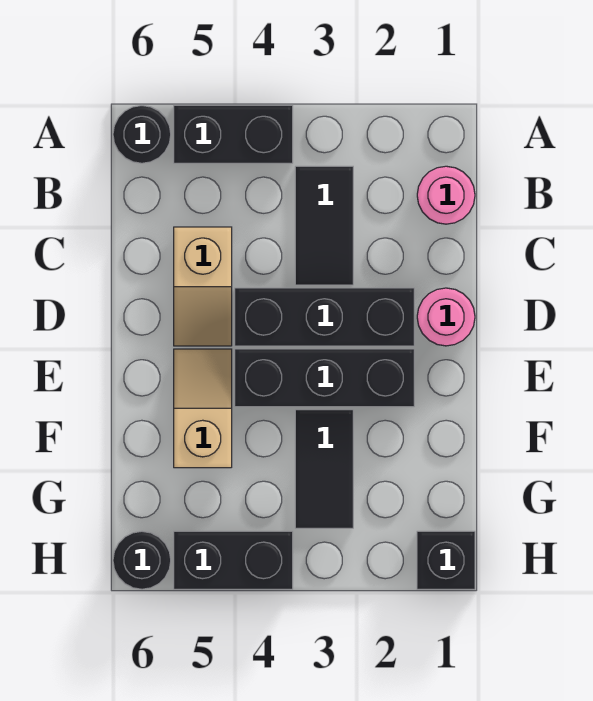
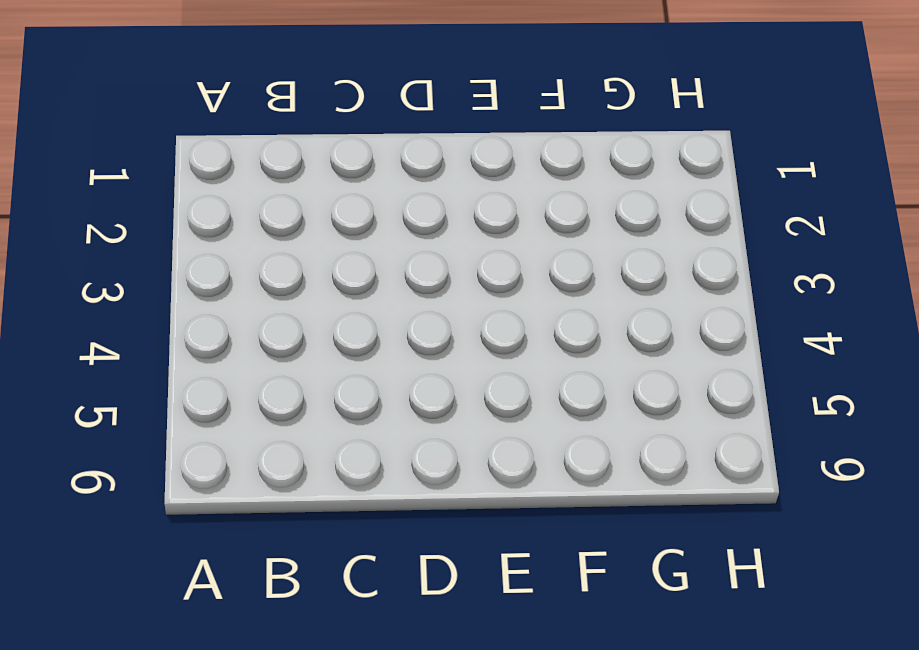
none -> black 1x2 brick [174,105,293,163]
none -> black 1x1 round brick [113,106,171,163]
none -> pink 1x1 round brick [417,166,475,224]

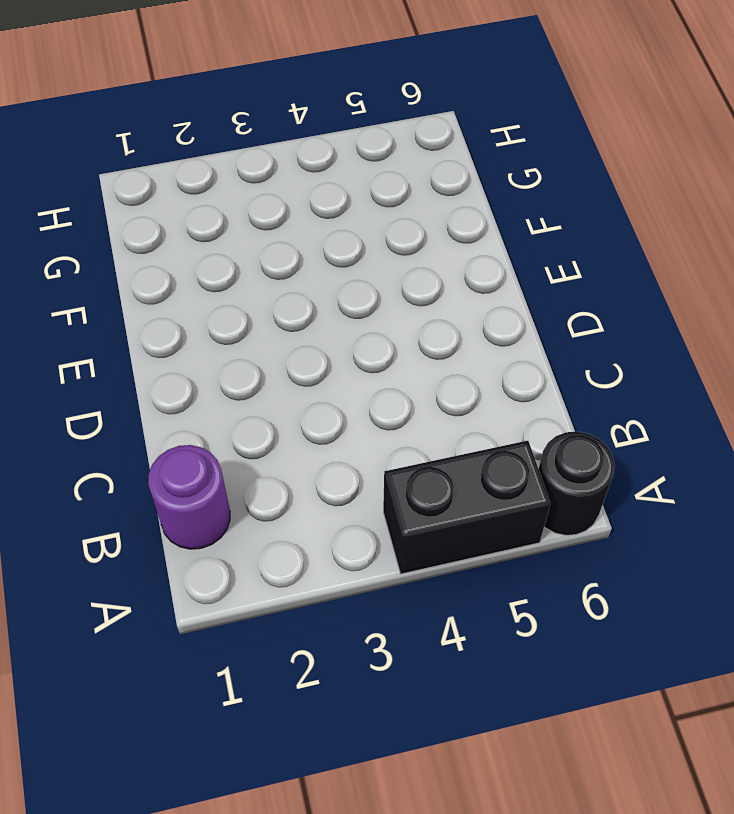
purple 1x1 round brick [148,445,230,549] -> pink 1x1 round brick [417,166,475,224]
none -> black 1x2 tile [295,166,353,285]
none -> tan 1x2 slope [174,227,232,346]
none -> pink 1x1 round brick [417,288,475,346]

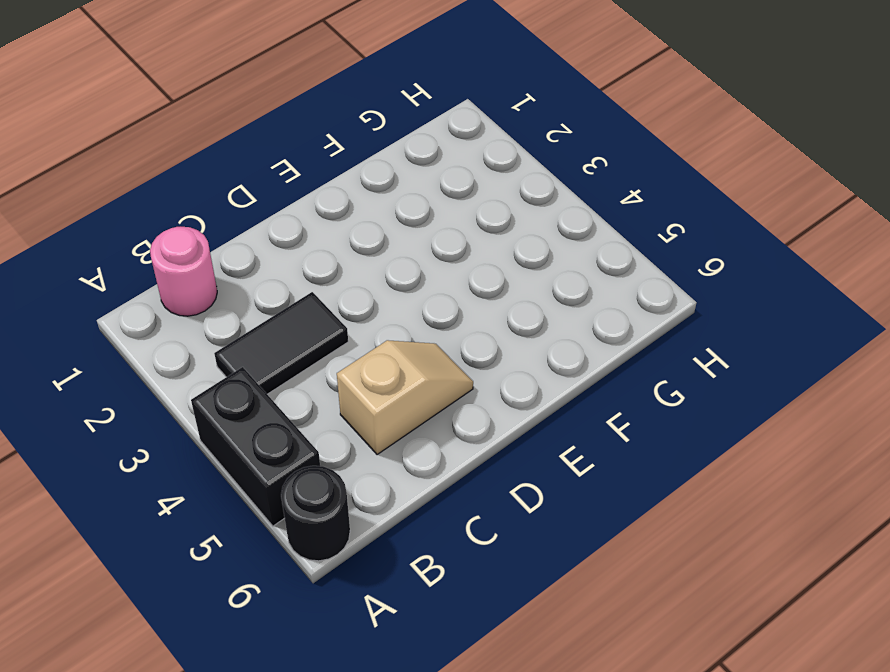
none -> pink 1x1 round brick [417,288,475,346]
none -> black 1x3 brick [235,288,414,346]
none -> black 1x3 brick [235,349,414,407]

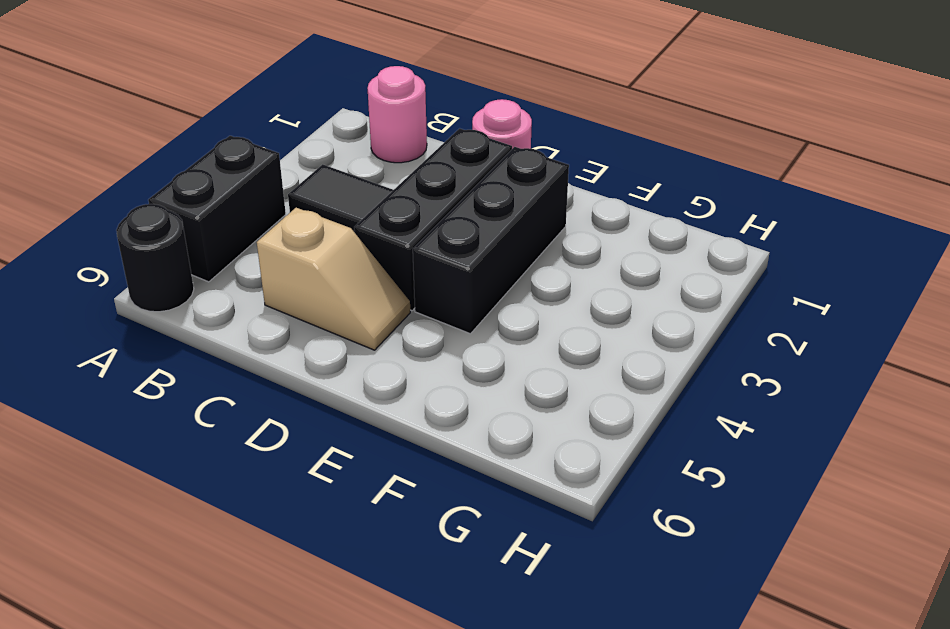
none -> tan 1x2 slope [174,349,232,468]
none -> black 1x2 tile [295,410,353,528]
none -> black 1x1 brick [417,531,475,589]

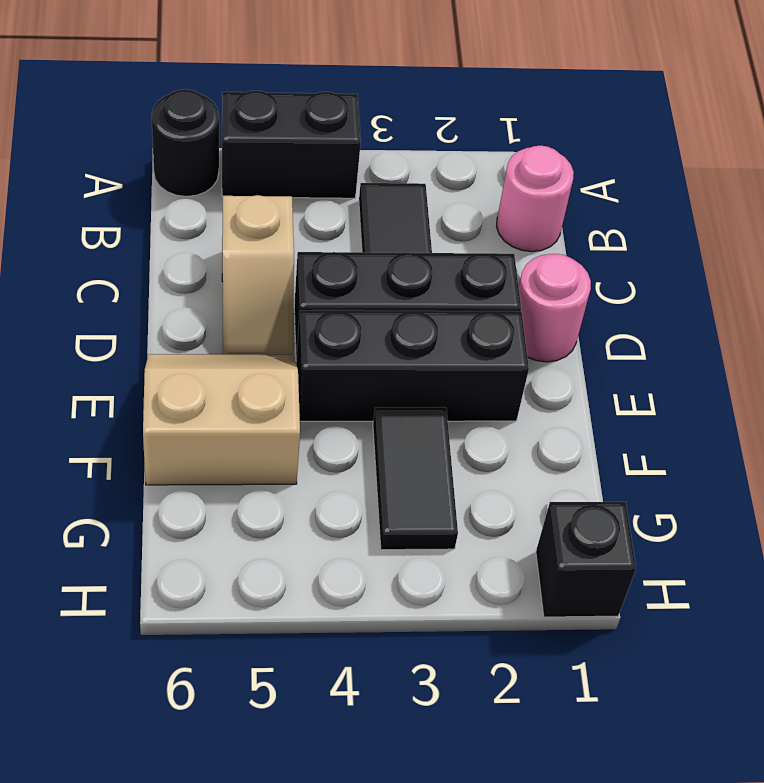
tan 2x2 slope [143,354,300,485] -> tan 1x2 slope [174,349,232,468]
none -> black 1x2 brick [174,531,293,589]
none -> black 1x1 round brick [113,531,171,589]

